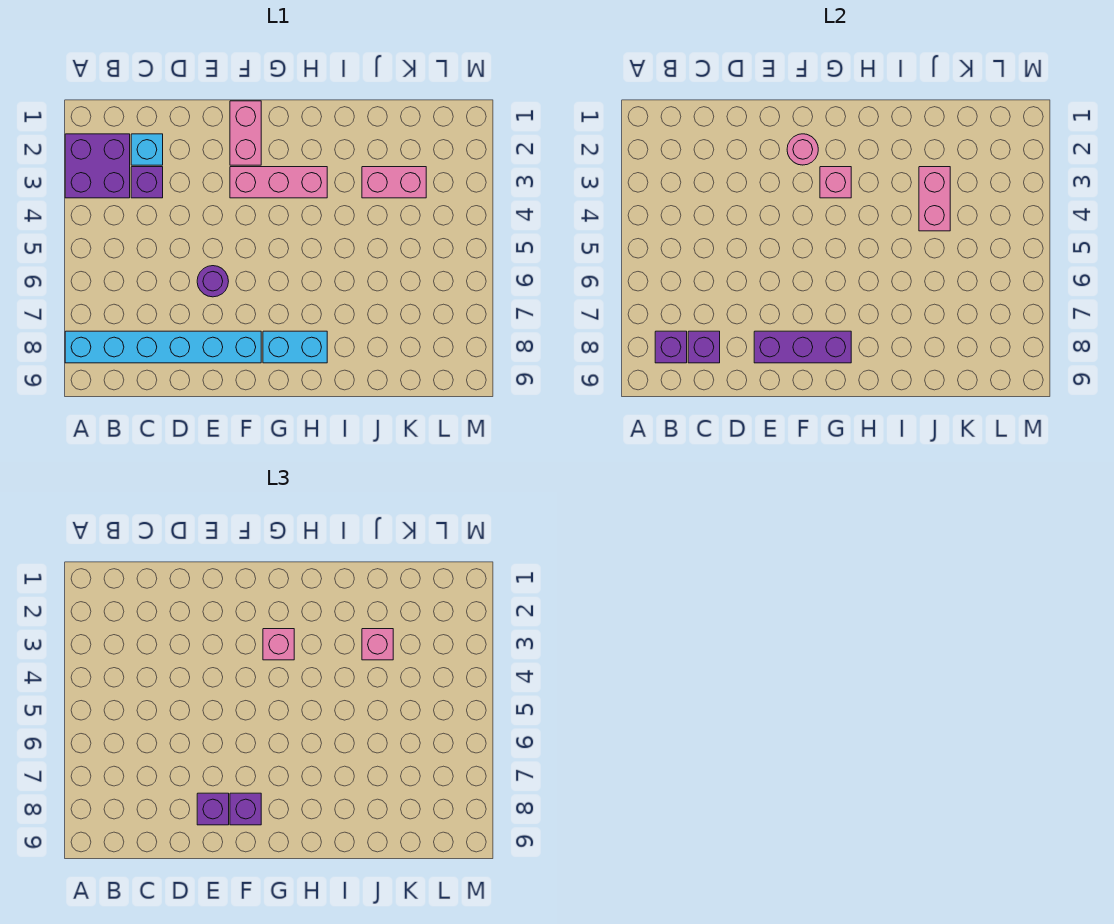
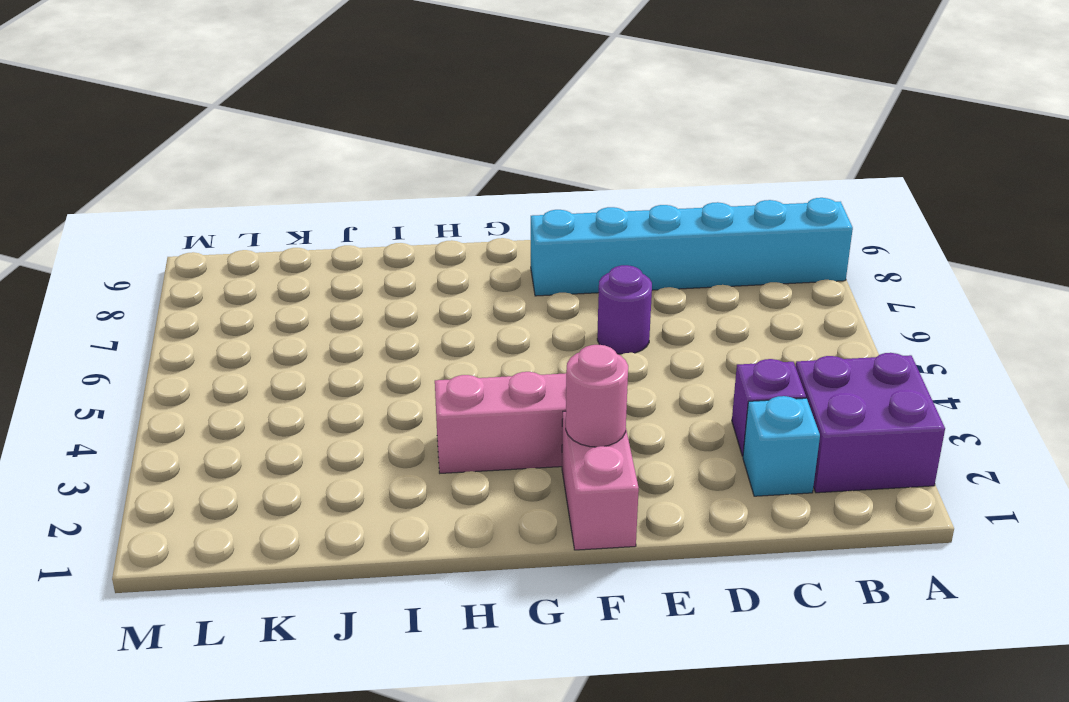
none -> cyan 1x2 brick [263,331,327,363]
none -> pink 1x2 brick [362,167,426,198]
none -> purple 1x1 brick [655,331,687,363]

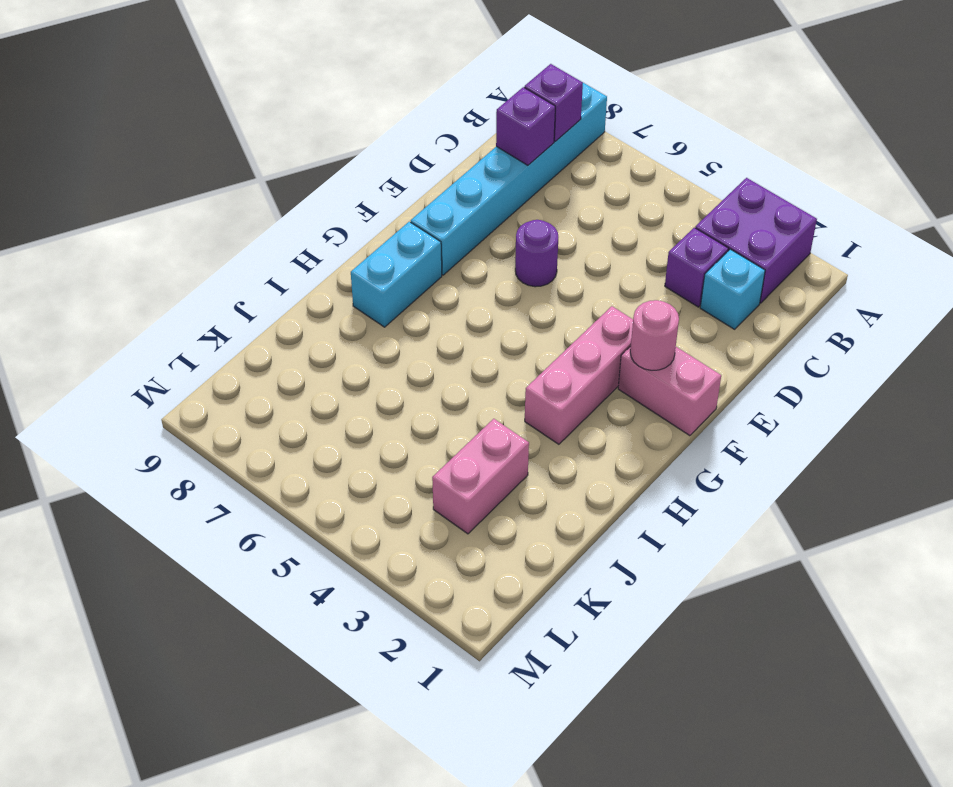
none -> purple 1x3 brick [754,331,851,363]
none -> pink 1x1 brick [820,167,851,198]
none -> pink 1x2 brick [919,167,950,231]

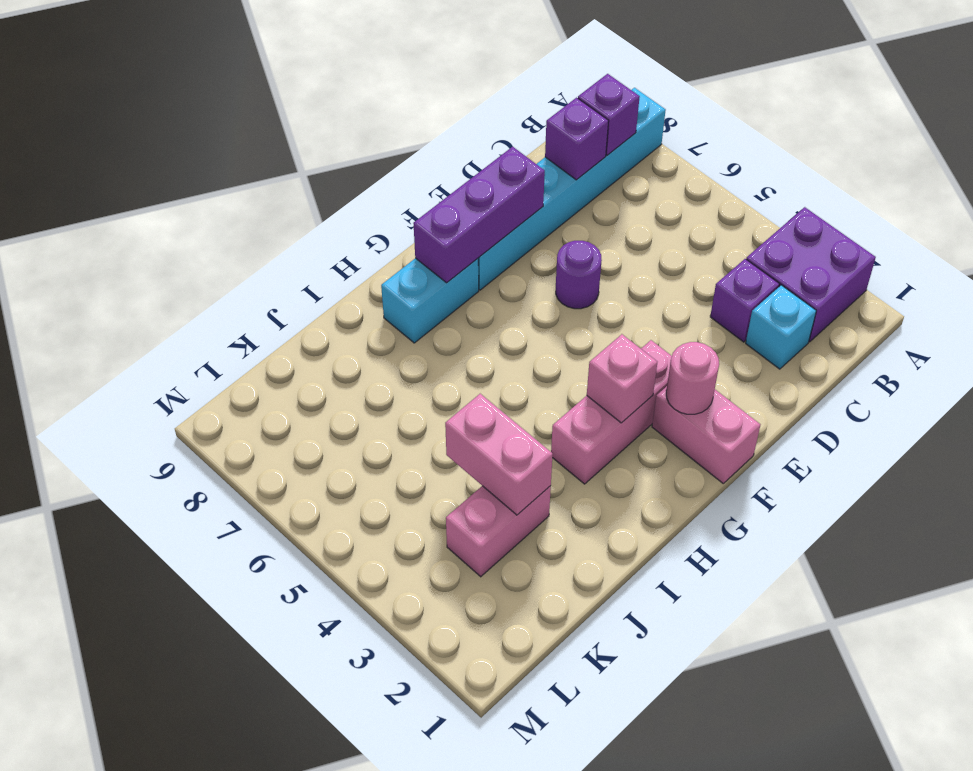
none -> purple 1x1 brick [197,793,229,825]
none -> purple 1x1 brick [230,793,261,825]
none -> pink 1x1 brick [263,629,294,660]

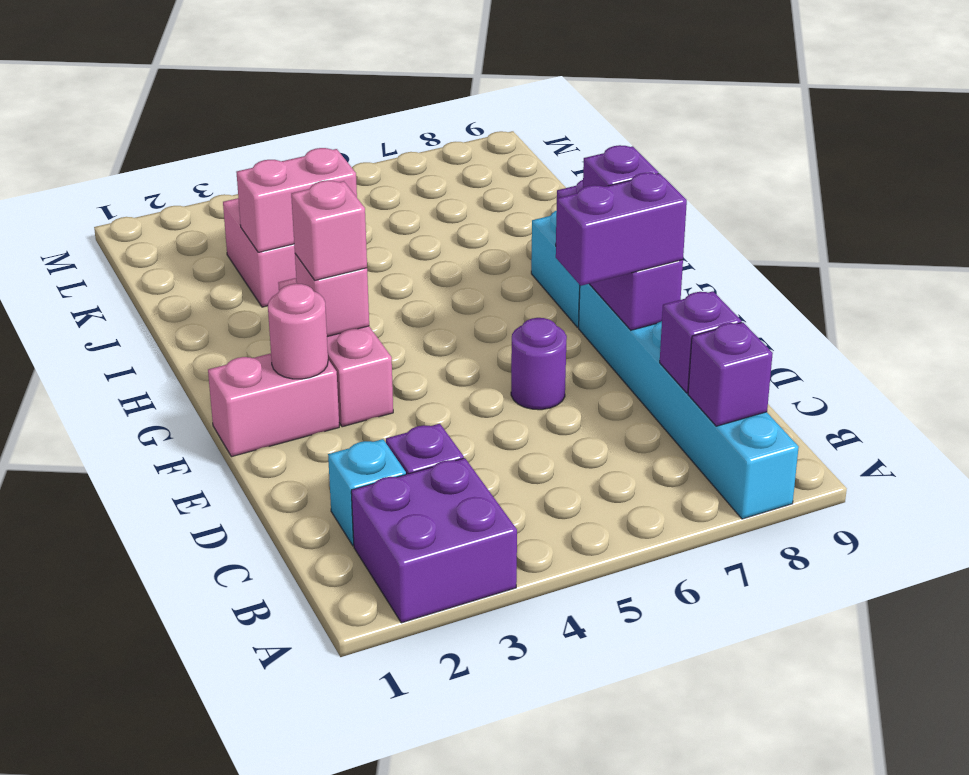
purple 1x2 brick [556,173,687,286] -> purple 1x1 brick [197,793,229,825]
none -> pink 1x1 brick [362,629,393,660]

